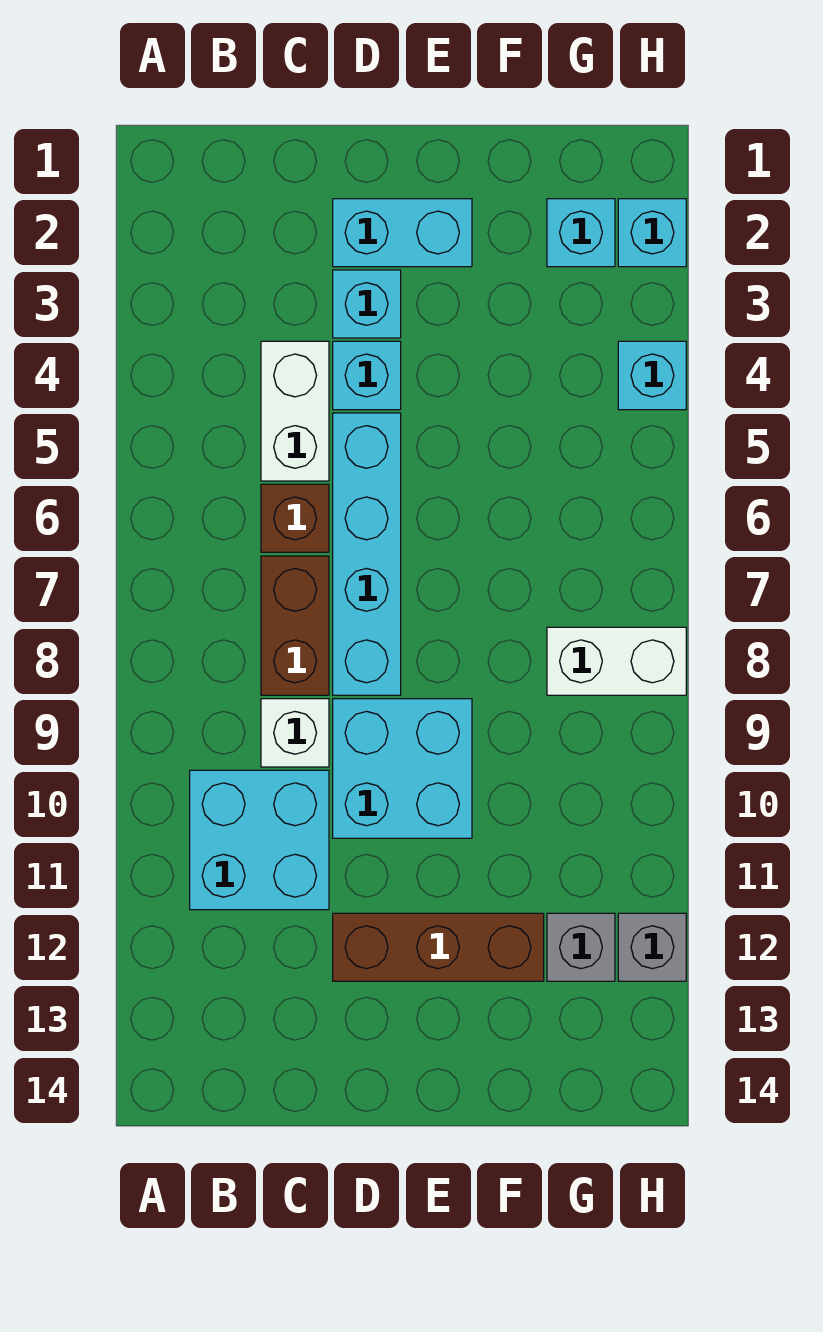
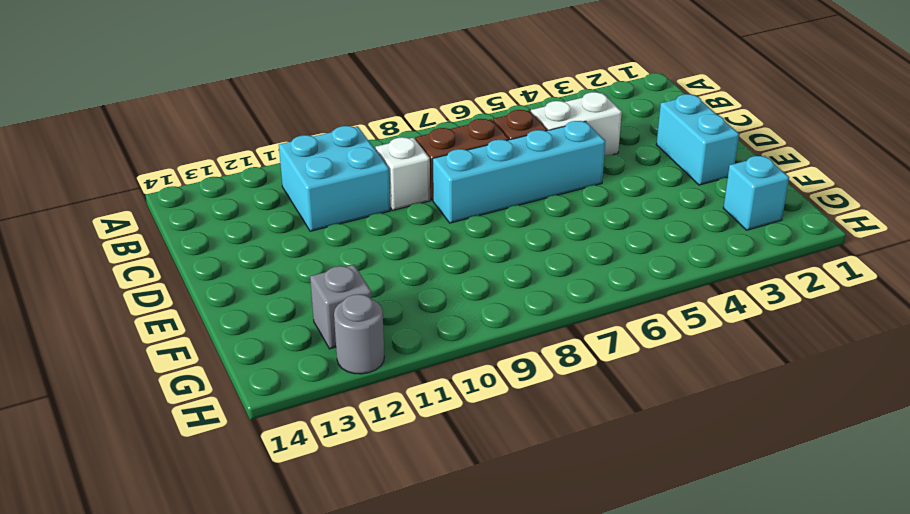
grey 1x1 round brick [334,294,384,374] -> grey 1x1 brick [618,913,686,981]
none -> cyan 1x1 brick [333,270,401,338]
none -> cyan 1x1 brick [333,341,401,410]
none -> cyan 2x2 brick [333,699,472,838]

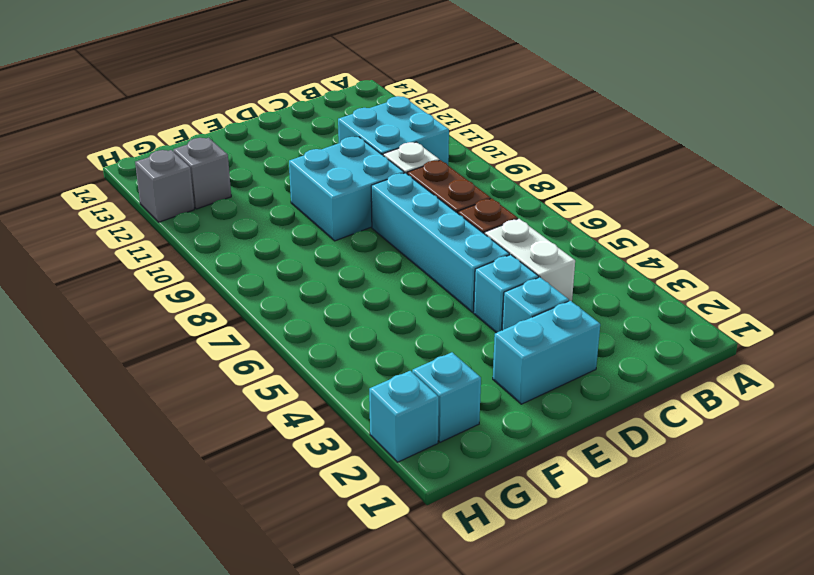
none -> brown 1x3 brick [333,913,544,981]
none -> white 1x2 brick [547,627,686,695]
none -> cyan 1x1 brick [618,341,686,410]

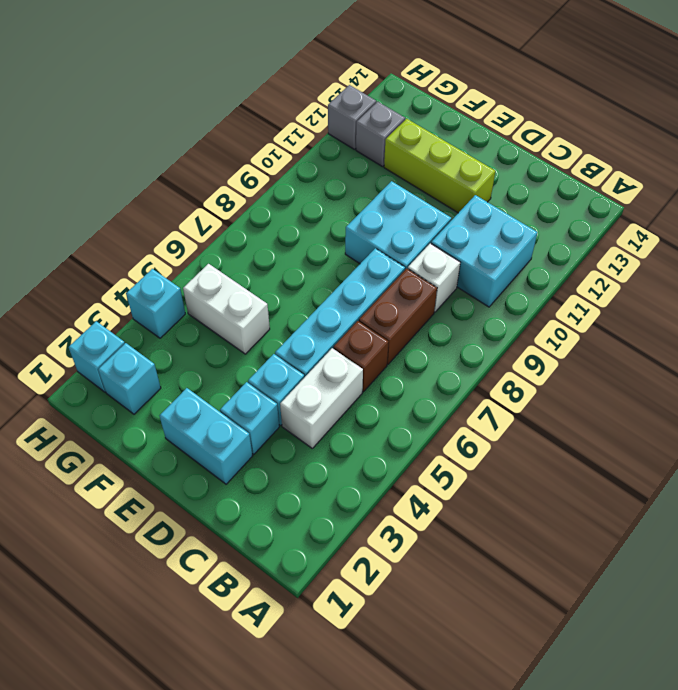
lime 1x3 brick [384,119,495,213] -> brown 1x3 brick [333,913,544,981]
white 1x2 brick [183,264,270,354] -> white 1x2 brick moved to [547,627,686,695]

